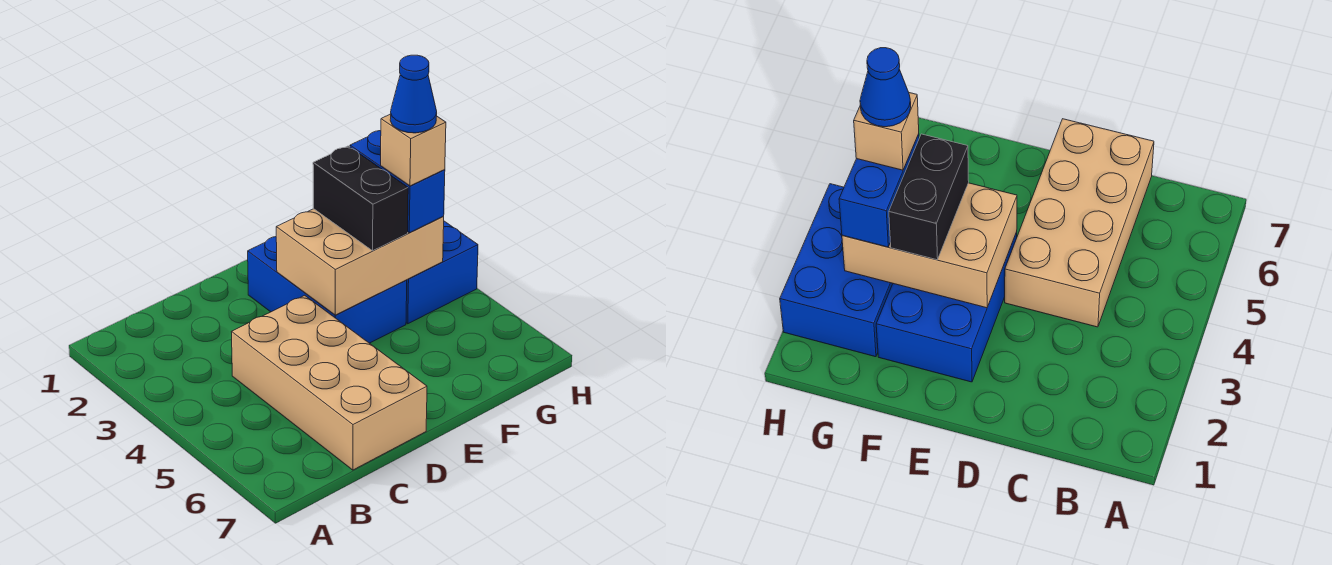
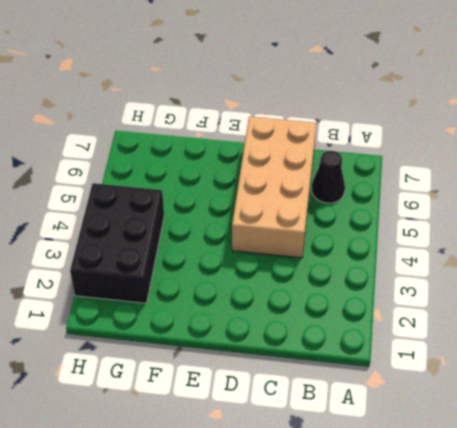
black 1x1 cone [312,151,345,203] -> none
black 2x3 brick [70,183,164,303] -> blue 2x3 brick [406,221,478,324]
none -> blue 2x3 brick [248,237,407,343]
none -> tan 2x3 brick [276,209,444,315]

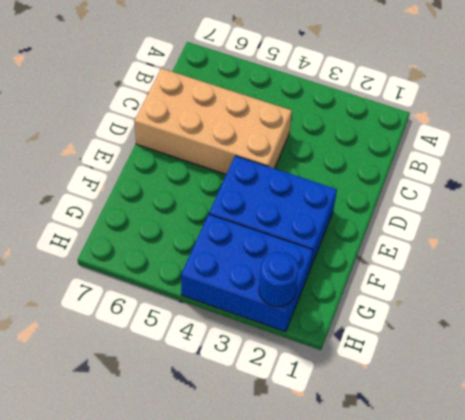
blue 1x1 round brick [259,252,299,307] -> none
none -> tan 2x3 brick [276,209,444,315]
none -> black 1x2 brick [313,146,408,251]

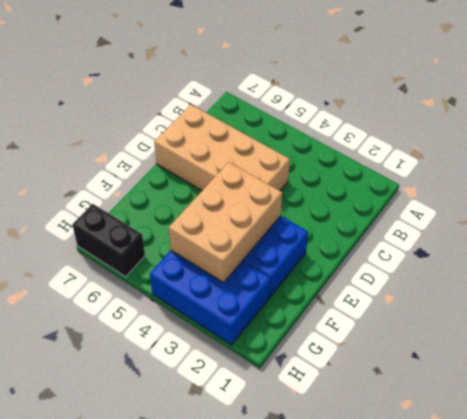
black 1x2 brick [72,204,145,277] -> black 1x2 brick moved to [313,146,408,251]
none -> blue 1x2 brick [350,131,445,233]
none -> tan 1x1 brick [381,114,446,186]

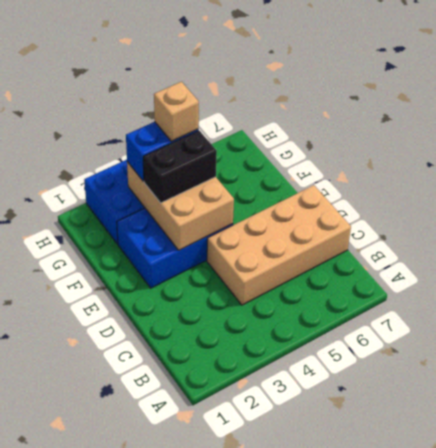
none -> blue 1x1 cone [390,55,437,133]

